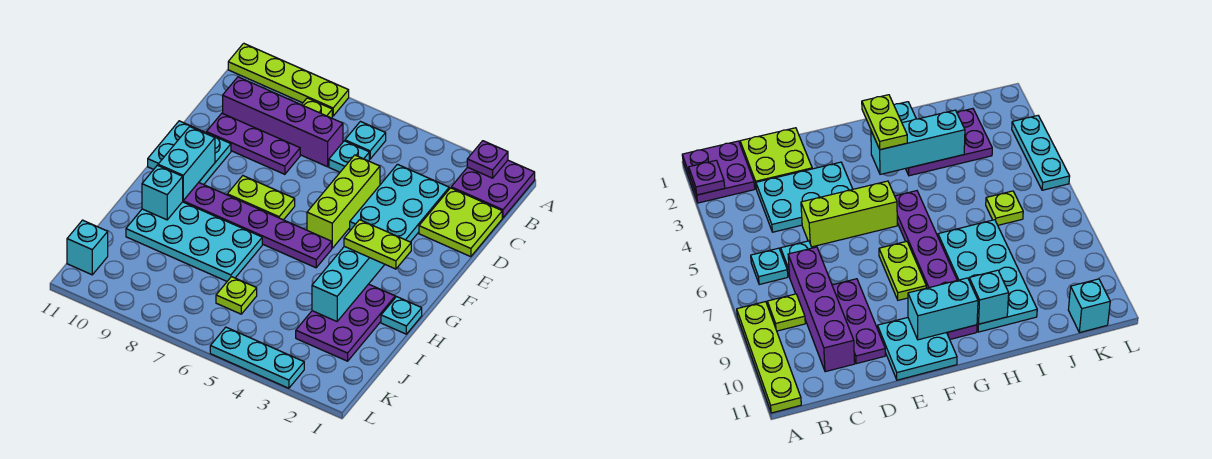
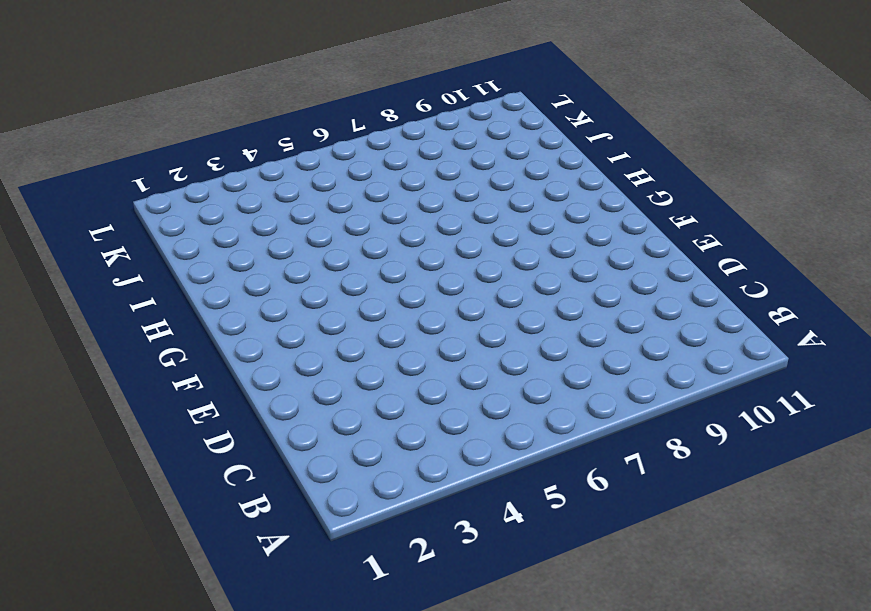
none -> purple 2x2 plate [451,160,535,218]
none -> lime 1x4 plate [228,43,349,116]
none -> cyan 1x1 plate [345,122,386,159]

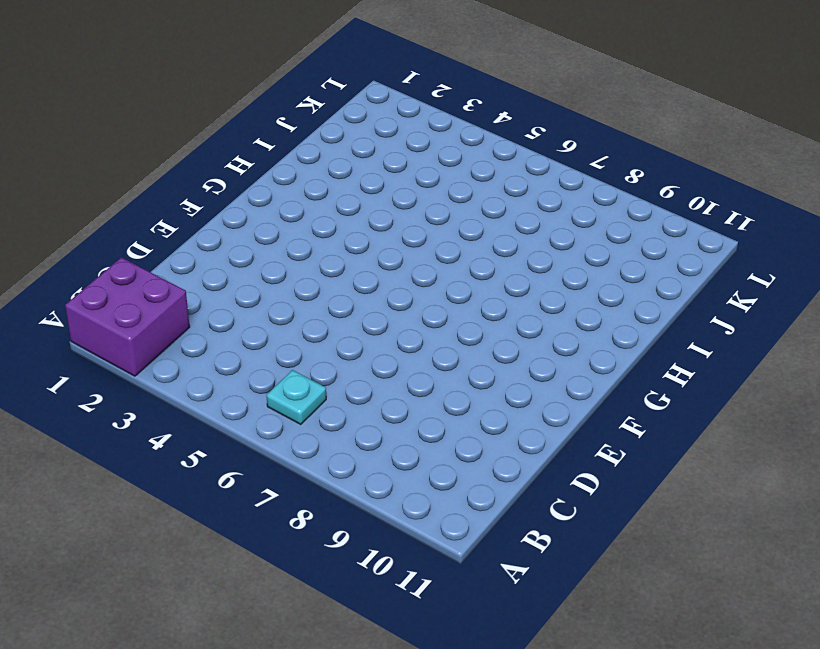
purple 2x2 brick [65,257,190,376] -> purple 2x2 plate [451,160,535,218]
none -> lime 1x4 plate [228,43,349,116]
none -> lime 1x1 plate [302,98,332,118]
none -> lime 2x2 plate [419,188,502,257]

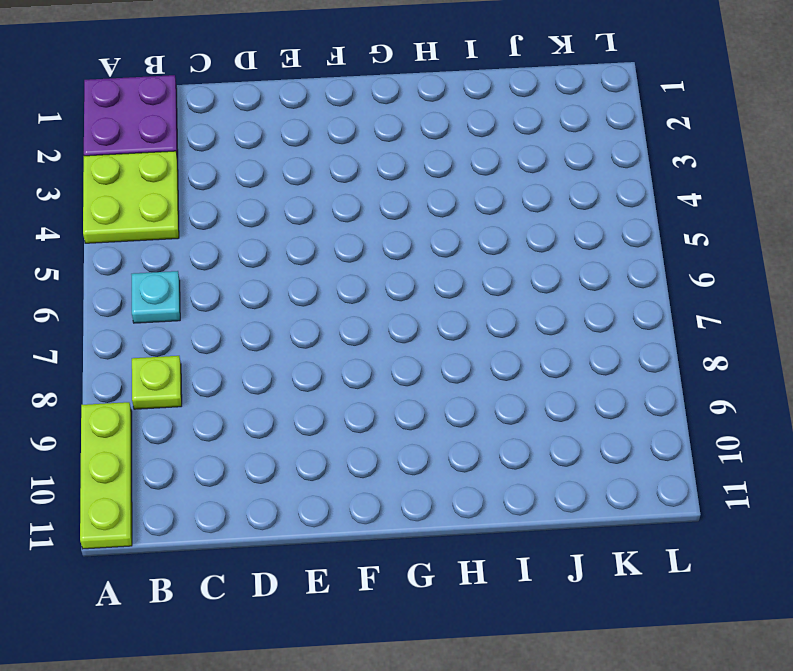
lime 2x2 plate [83,151,179,243] -> lime 2x2 plate moved to [419,188,502,257]
lime 1x3 plate [80,402,132,549] -> lime 1x4 plate [228,43,349,116]
none -> cyan 2x3 plate [350,164,449,242]
none -> cyan 1x1 plate [329,141,369,172]
none -> purple 1x4 brick [223,77,343,167]

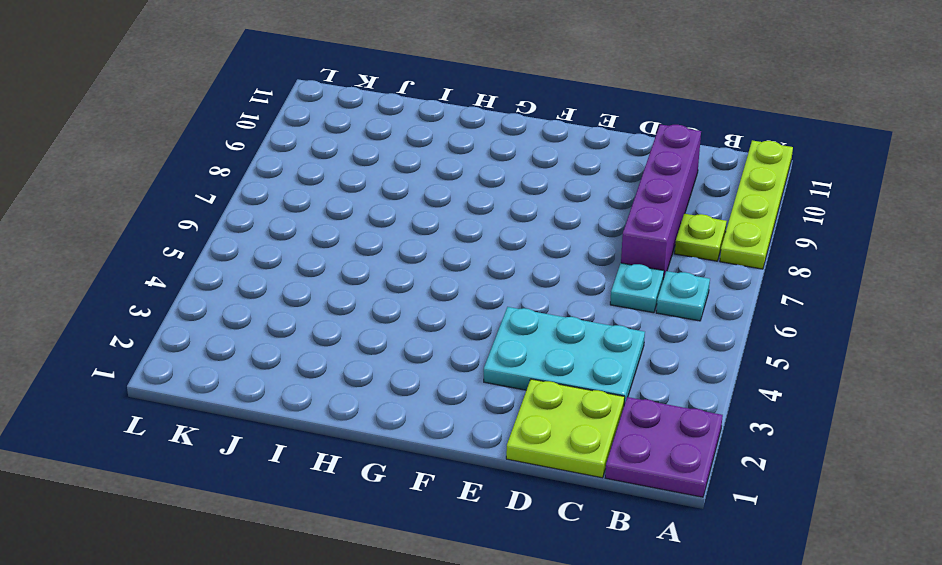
none -> lime 1x3 brick [307,155,380,248]
none -> purple 1x3 plate [206,113,300,174]
none -> cyan 2x2 plate [148,121,231,185]

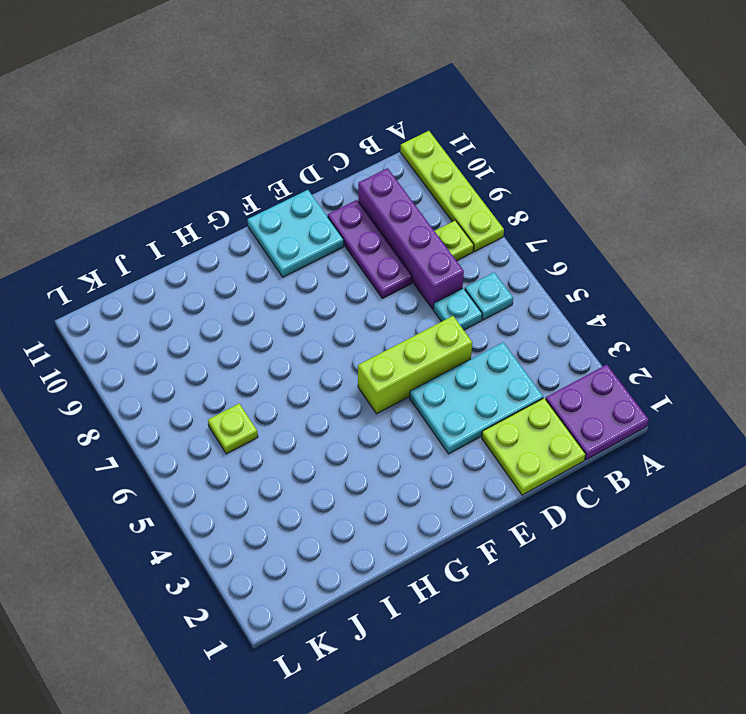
none -> lime 1x2 plate [227,176,295,220]
none -> purple 1x6 plate [183,183,332,268]
none -> cyan 1x1 plate [381,297,422,334]

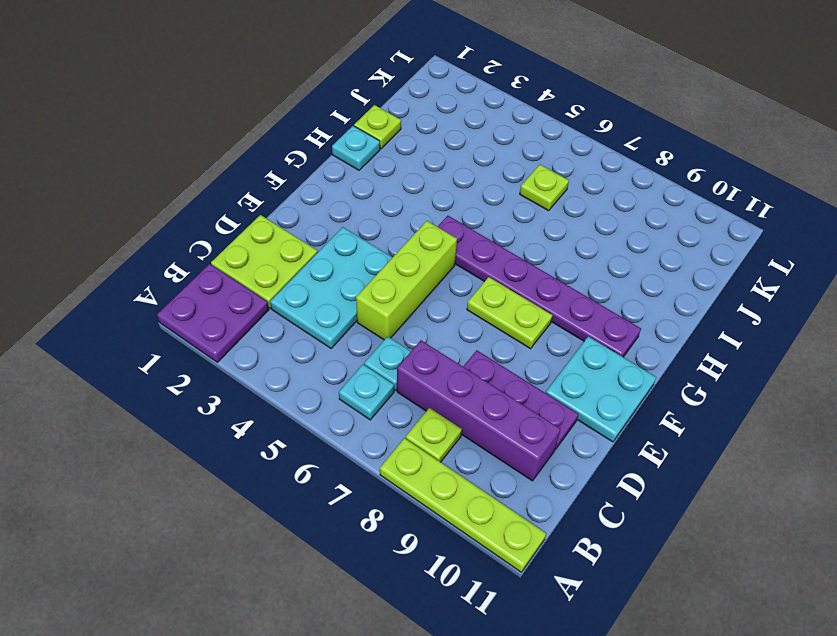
lime 1x1 plate [354,105,401,149] -> none
none -> purple 2x3 plate [296,284,395,361]
none -> cyan 2x4 plate [126,202,262,281]
none -> cyan 1x1 brick [67,220,108,275]

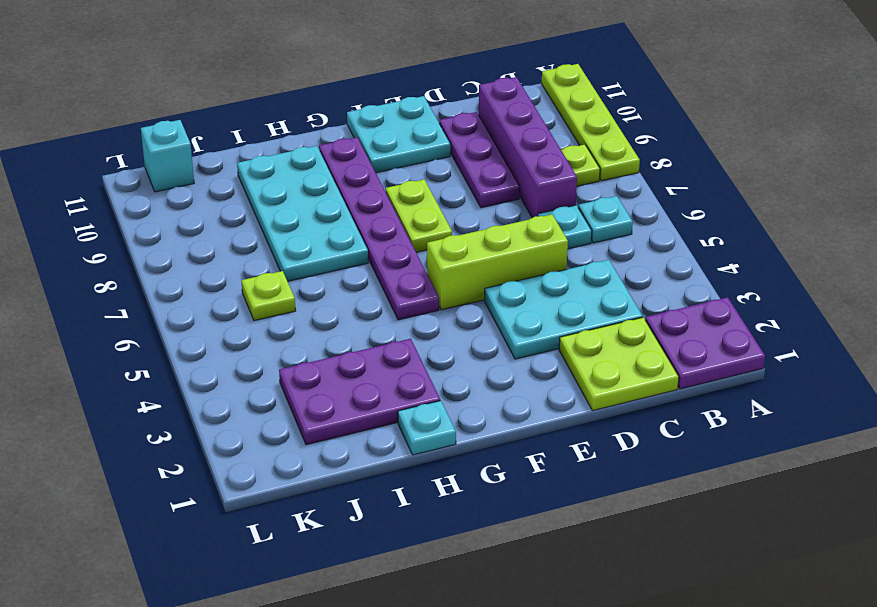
none -> cyan 1x3 plate [210,327,304,388]
none -> purple 1x1 plate [467,141,508,178]
none -> cyan 1x2 brick [158,127,215,200]

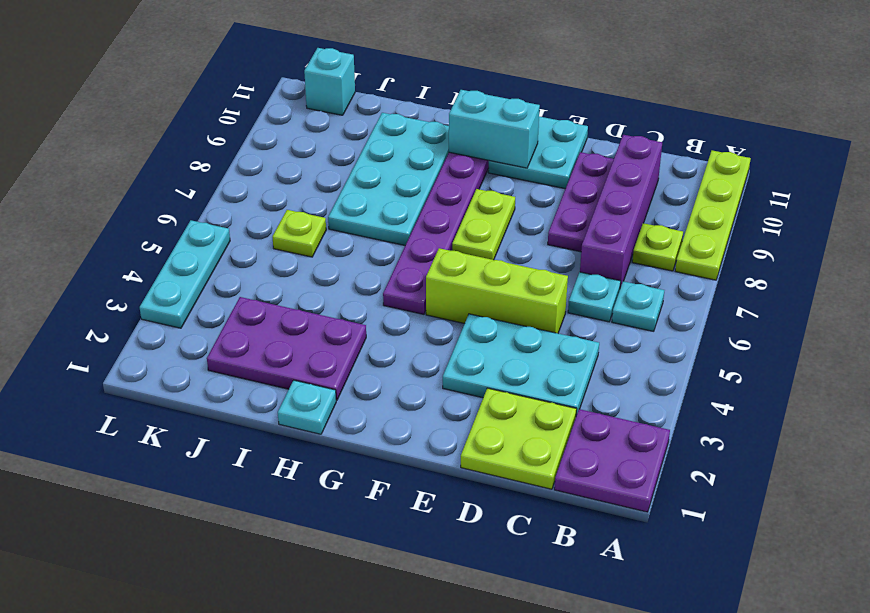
none -> purple 1x1 plate [467,141,508,178]
none -> cyan 1x3 brick [312,246,385,321]
none -> cyan 1x1 brick [142,165,183,220]

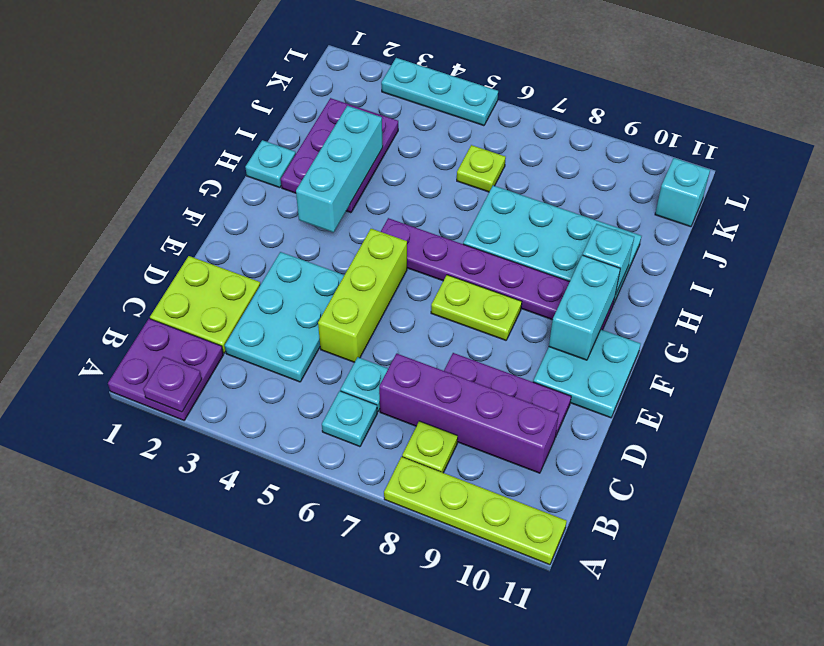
none -> lime 1x2 plate [344,220,411,269]

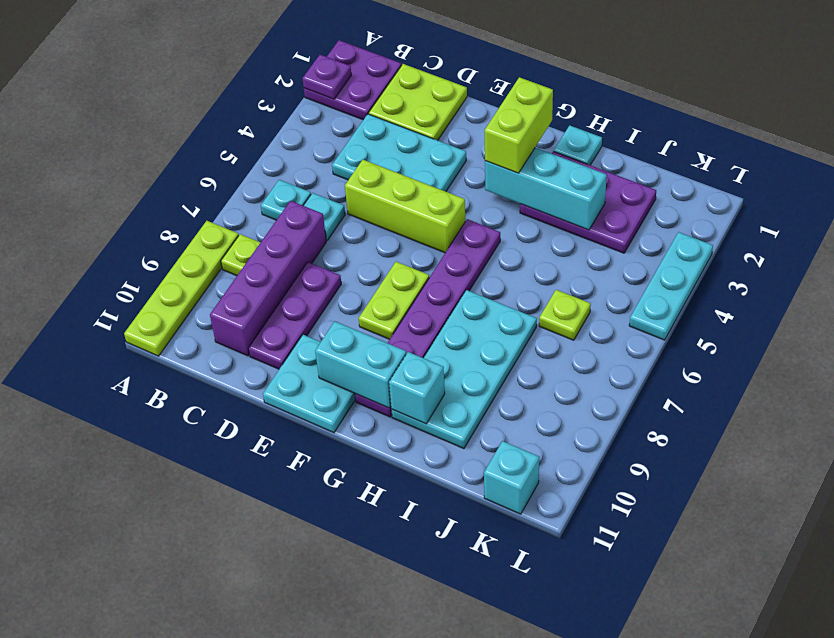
lime 1x2 brick [485,77,553,173] -> lime 1x2 plate [344,220,411,269]

